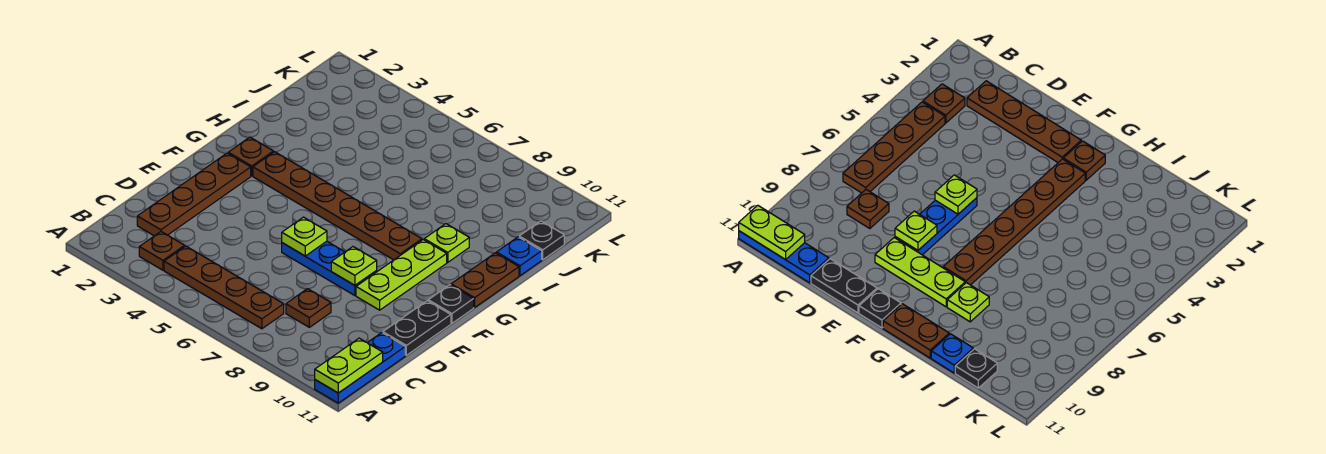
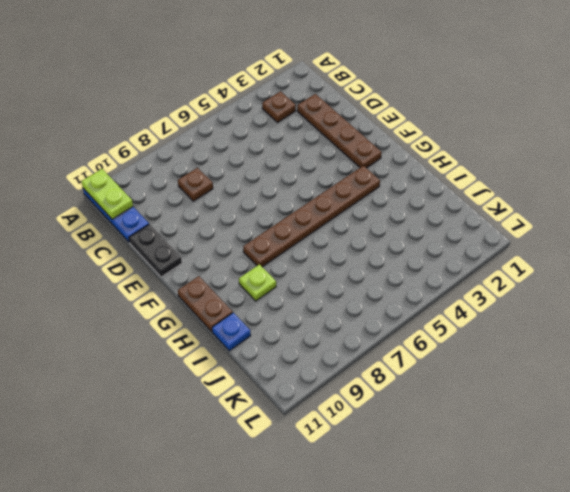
none -> brown 1x4 plate [164,246,284,329]
none -> blue 1x3 plate [282,241,377,296]
none -> lime 1x3 plate [356,240,447,310]

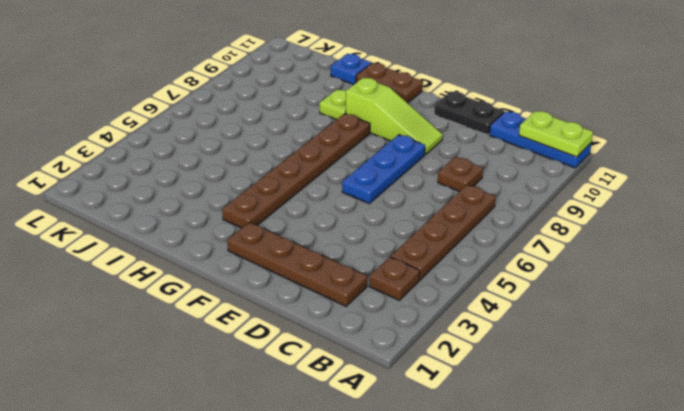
lime 1x3 slope [346,78,443,155] -> lime 1x3 plate [356,240,447,310]
none -> black 1x1 plate [428,285,474,323]
none -> brown 1x1 plate [228,137,273,176]
none -> black 1x1 plate [519,221,564,260]

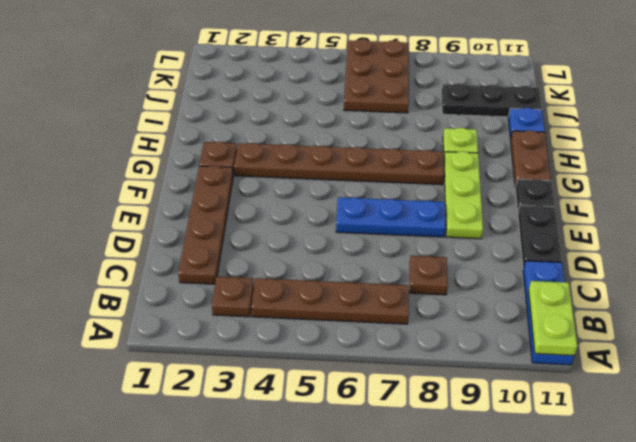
brown 2x3 plate [344,39,409,113] -> none
black 1x3 plate [442,83,542,117] -> black 1x1 plate [519,221,564,260]
none -> lime 1x1 plate [282,217,327,256]
none -> lime 1x1 plate [331,247,377,285]

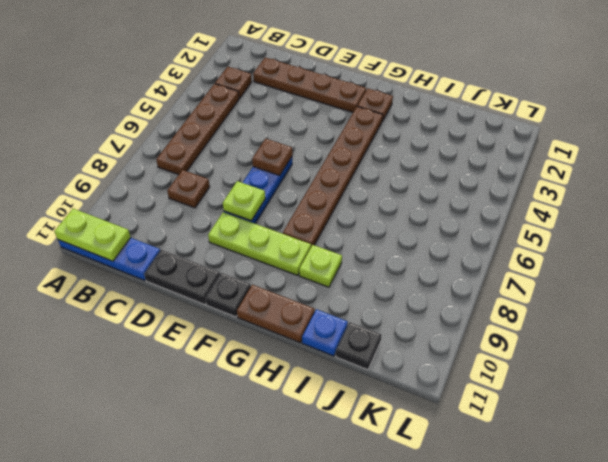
brown 1x1 plate [252,139,292,176] -> lime 1x1 plate [282,217,327,256]

